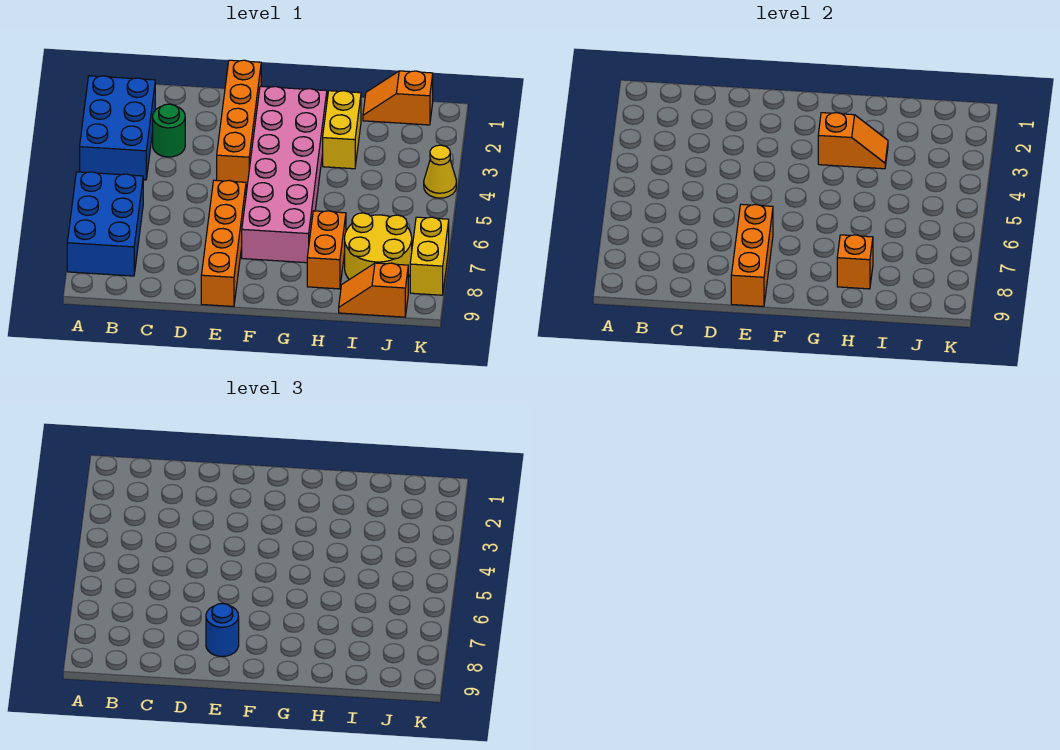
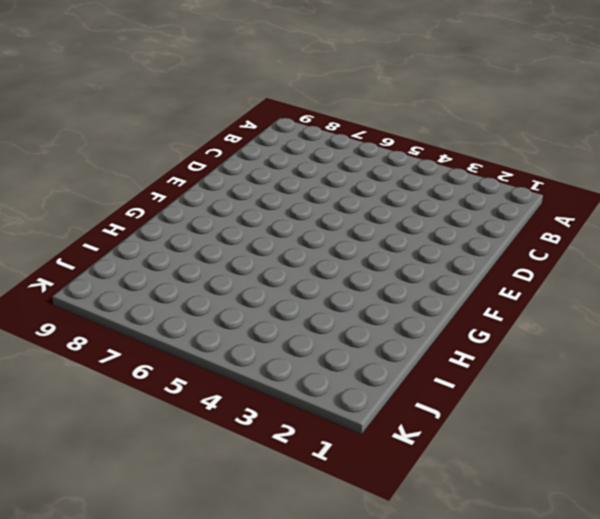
none -> blue 2x3 brick [80,76,155,180]
none -> blue 2x3 brick [67,172,143,276]
none -> green 1x1 round brick [153,104,185,157]

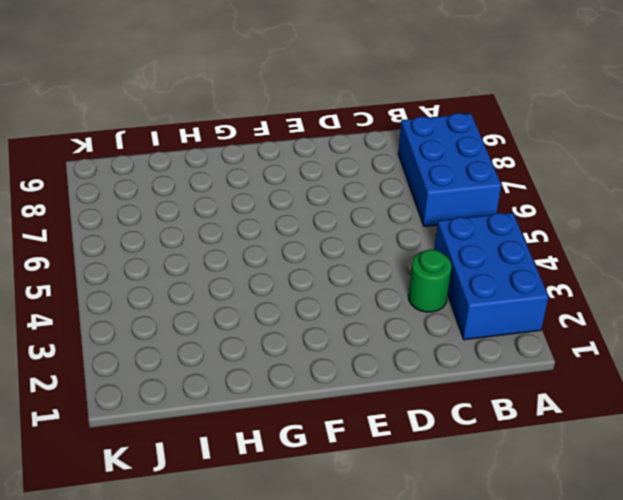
none -> orange 1x4 brick [217,60,261,186]
none -> orange 1x4 brick [201,180,246,306]
none -> pink 2x6 brick [242,86,327,263]

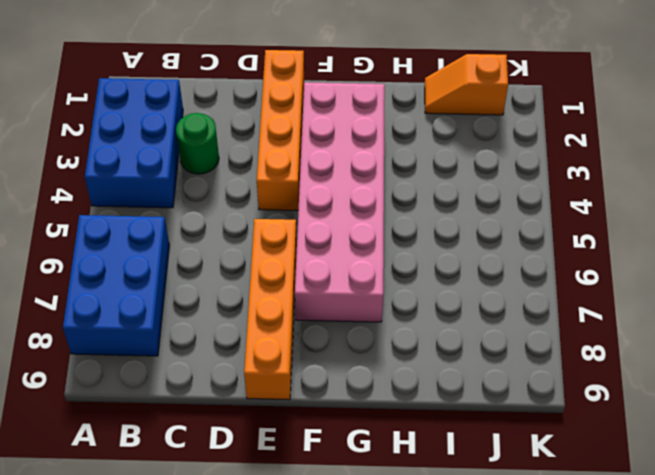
none -> yellow 1x2 brick [323,91,361,169]
none -> orange 1x2 brick [307,211,346,289]
none -> yellow 2x2 round brick [345,213,412,280]

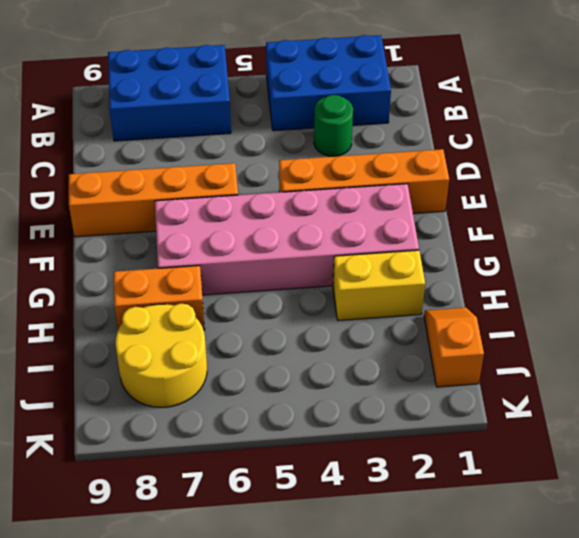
none -> orange 1x2 slope [339,263,408,317]
none -> yellow 1x1 cone [424,145,456,198]
none -> yellow 1x2 brick [410,217,449,295]

